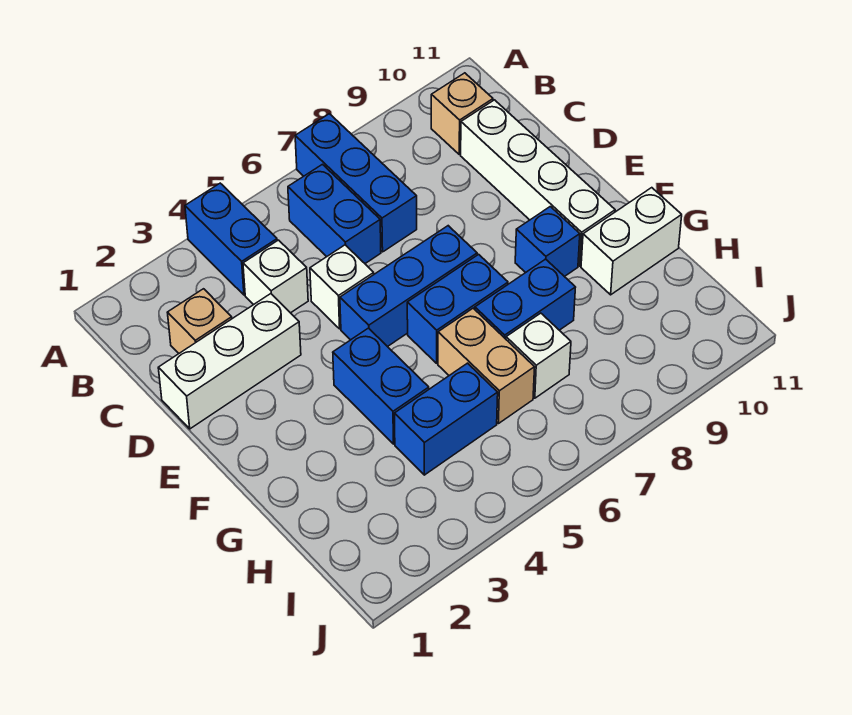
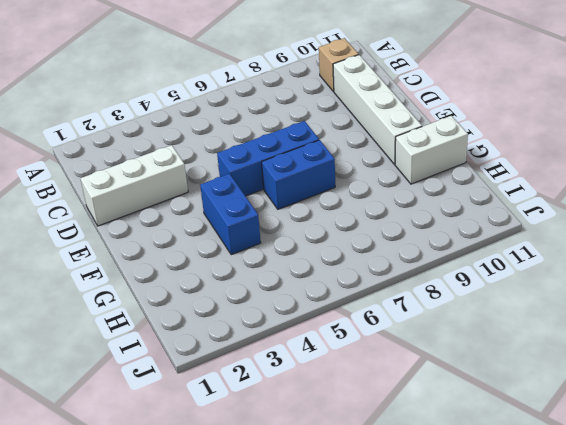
none -> blue 1x2 brick [185,183,277,295]
none -> blue 1x3 brick [295,114,417,252]
none -> blue 1x2 brick [288,164,381,263]

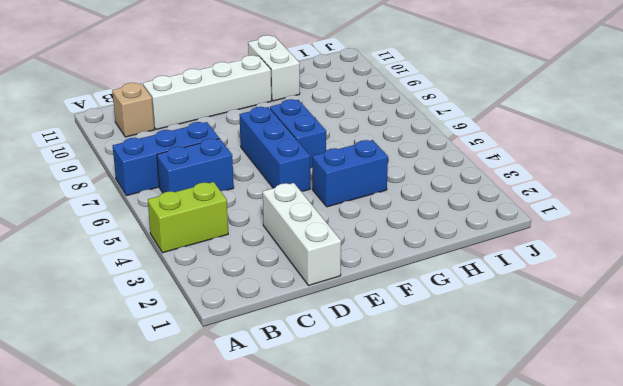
lime 1x2 brick [148,182,228,253] -> blue 1x2 brick [185,183,277,295]
none -> tan 1x1 brick [167,289,232,353]
none -> white 1x1 brick [243,240,308,313]
none -> white 1x1 brick [310,245,374,329]

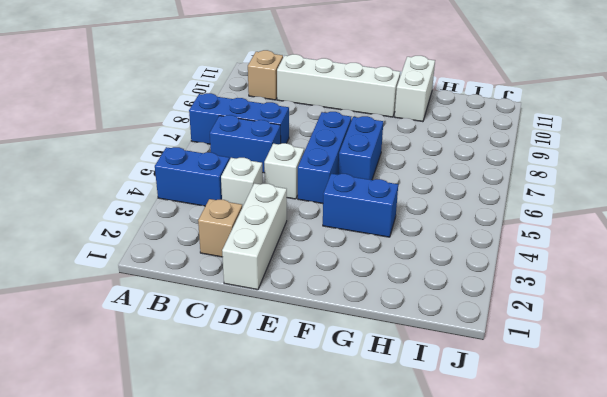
none -> blue 1x1 brick [515,207,580,277]
none -> tan 1x2 brick [438,308,535,424]
none -> blue 1x2 brick [475,259,576,339]

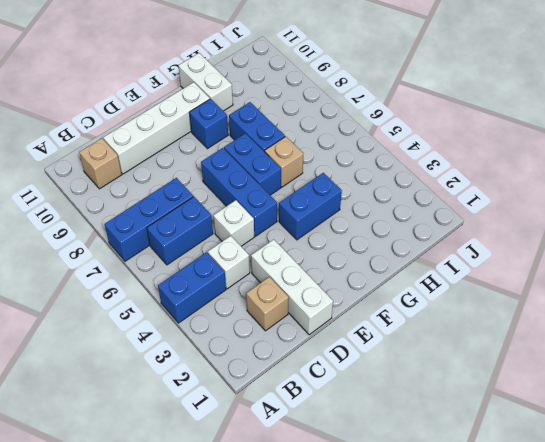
tan 1x1 brick [265,137,303,187] -> tan 1x2 brick [438,308,535,424]
none -> blue 1x2 brick [395,363,498,475]
none -> white 1x1 brick [506,313,571,398]

